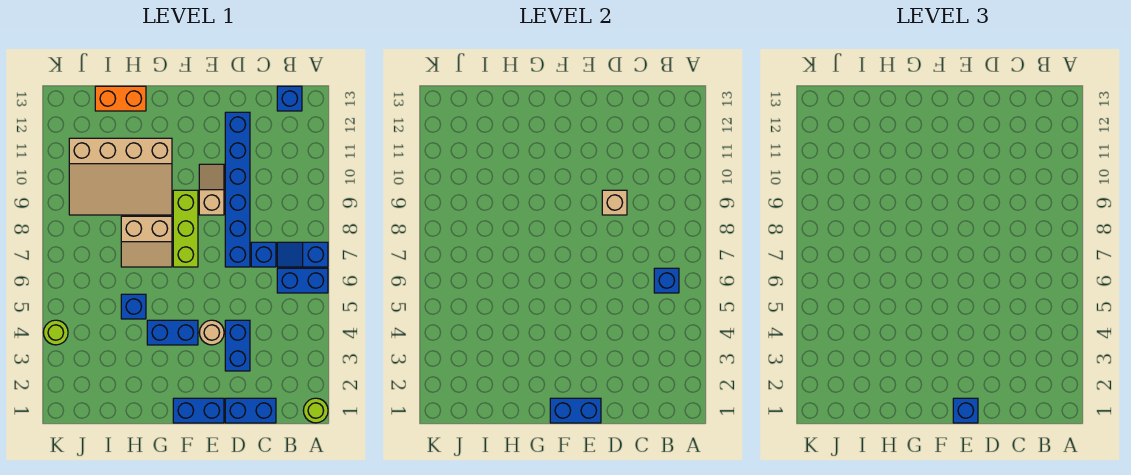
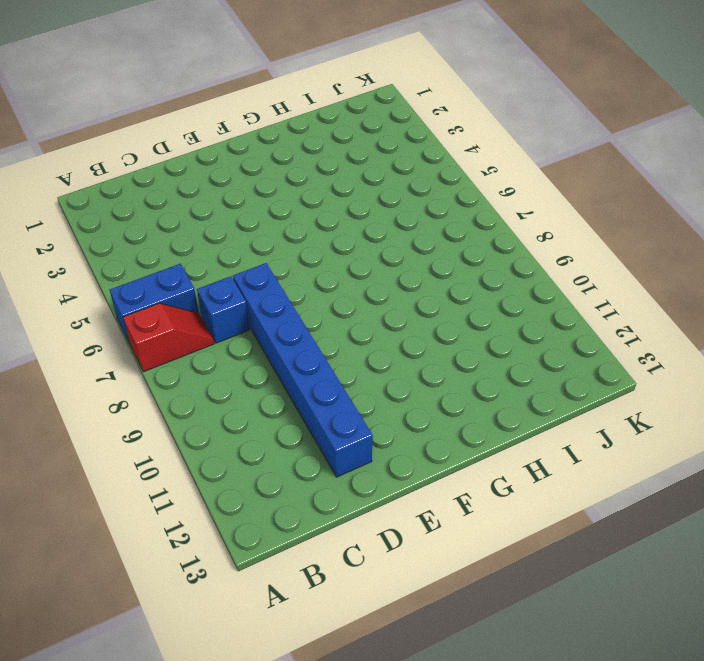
red 1x2 slope [123,303,214,372] -> blue 1x2 slope [277,242,328,267]
none -> lime 1x1 round brick [303,398,328,423]
none -> blue 1x1 brick [277,86,302,111]
none -> blue 1x2 brick [225,398,276,423]

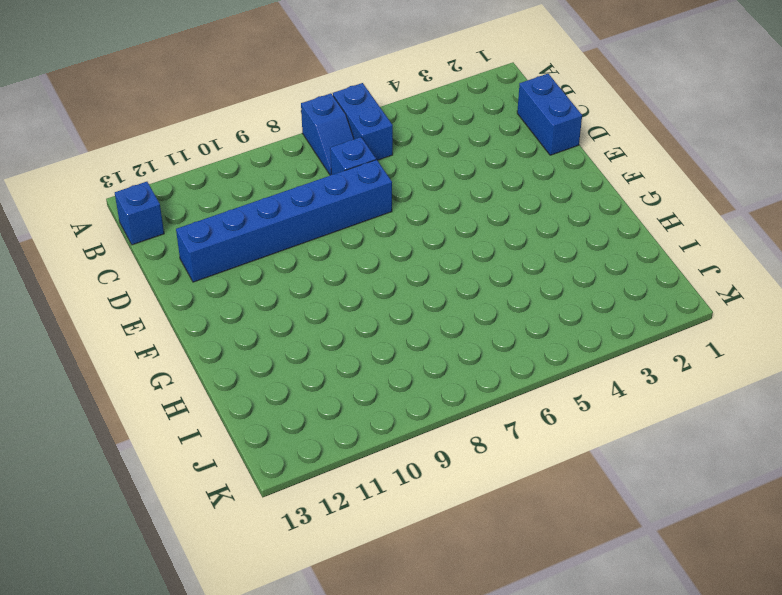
none -> lime 1x1 round brick [303,398,328,423]
none -> blue 1x2 brick [225,320,250,371]
none -> blue 1x2 brick [173,398,224,423]

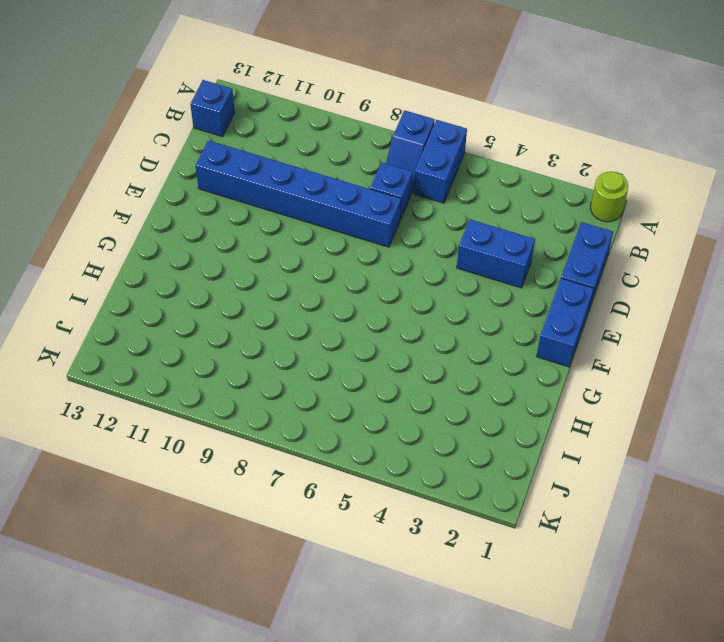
none -> tan 1x1 round brick [199,320,224,345]
none -> tan 1x2 slope [199,164,224,215]
none -> blue 1x2 brick [147,320,198,345]

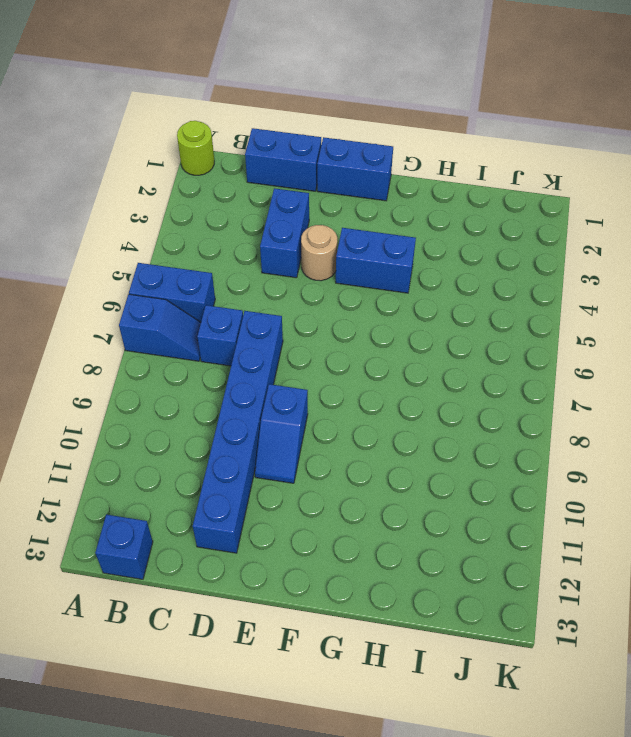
blue 1x2 slope [255,384,308,483] -> tan 1x2 slope [199,164,224,215]
none -> lime 1x3 brick [173,190,198,267]
none -> tan 2x2 slope [121,216,172,267]
none -> tan 3x4 slope [69,138,172,215]

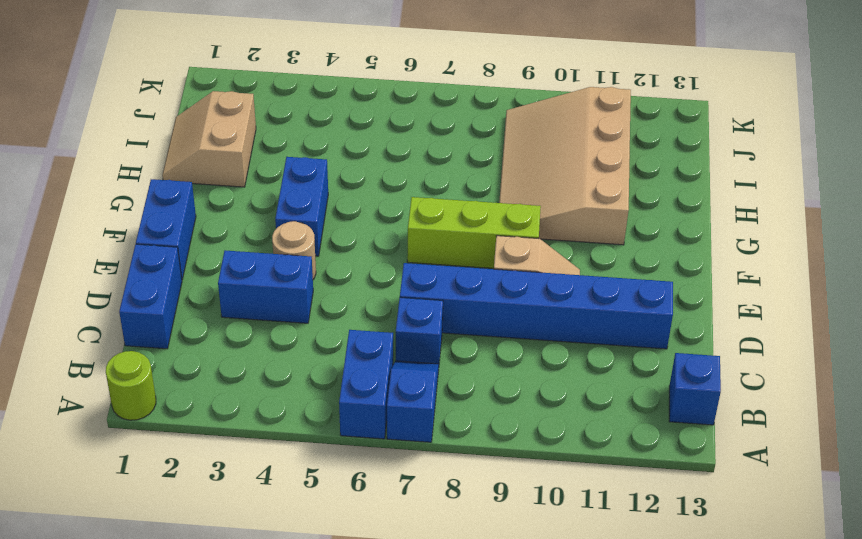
tan 2x2 slope [162,91,256,187] -> tan 2x2 slope moved to [121,216,172,267]
none -> blue 1x1 brick [121,294,146,319]
none -> orange 1x2 brick [95,86,146,111]
none -> lime 1x1 round brick [43,320,68,345]

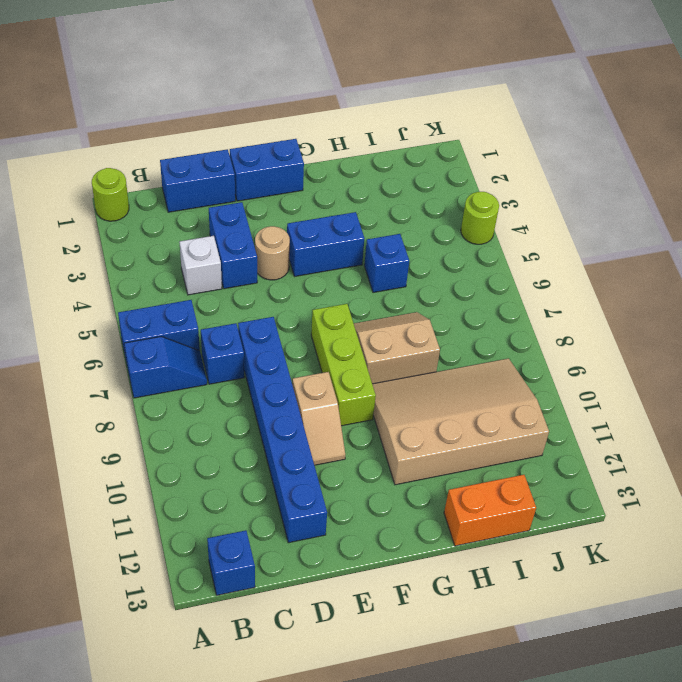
white 1x1 brick [180,236,222,295] -> none
none -> blue 1x1 brick [654,268,679,293]
none -> tan 1x1 brick [602,190,627,215]
none -> blue 1x2 brick [550,398,601,423]

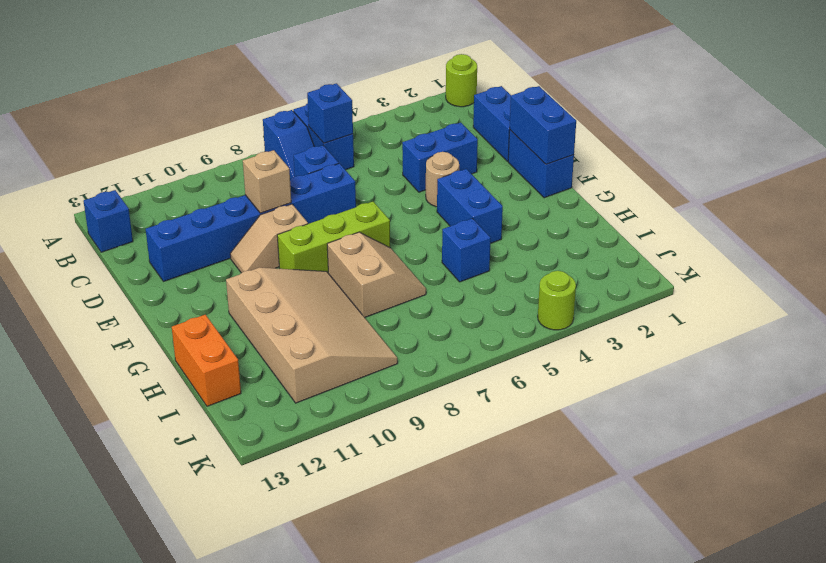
none -> blue 1x1 brick [953,398,978,423]

